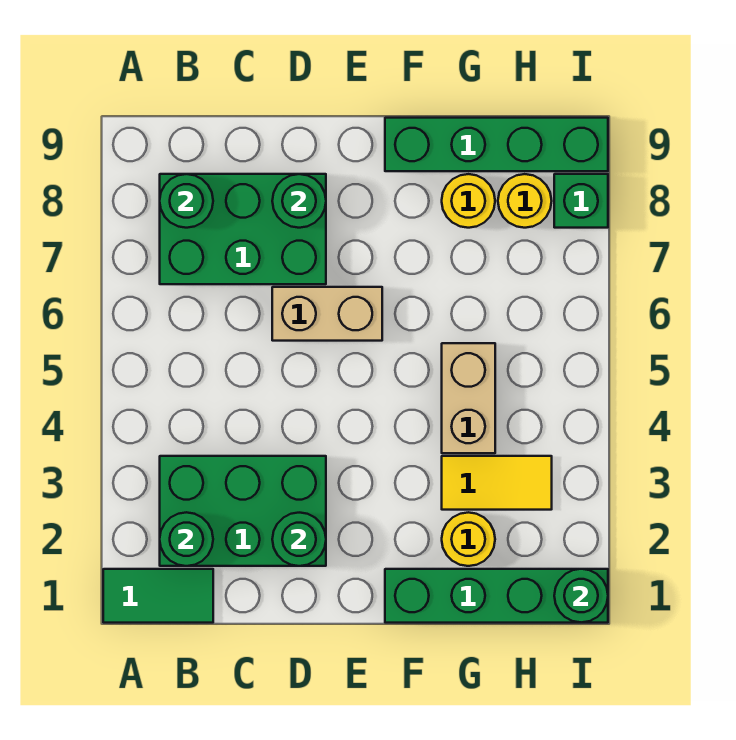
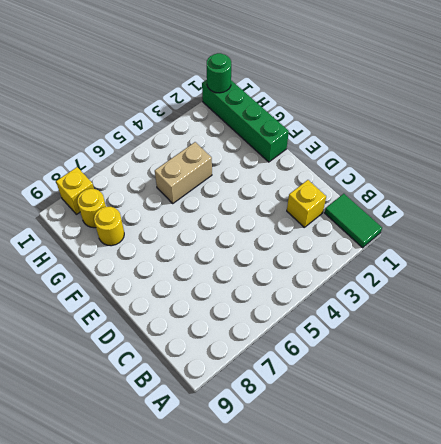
yellow 1x1 brick [287,180,326,227] -> green 2x3 brick [160,456,326,566]
yellow 1x1 brick [56,167,94,214] -> green 1x1 brick [554,174,608,228]
none -> green 2x3 brick [160,174,326,284]
none -> tan 1x2 brick [272,287,382,341]
none -> green 1x4 brick [385,118,608,171]

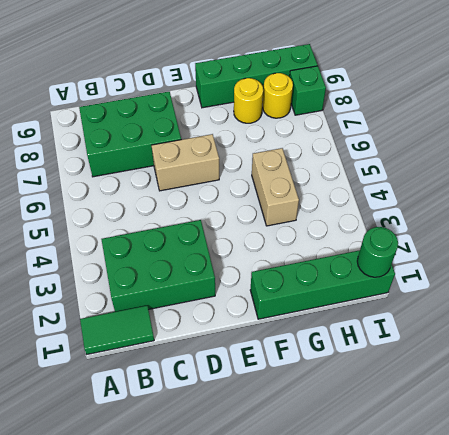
none -> yellow 1x1 round brick [442,512,495,566]
none -> yellow 1x2 tile [442,456,552,510]
none -> green 1x1 round brick [160,512,213,566]

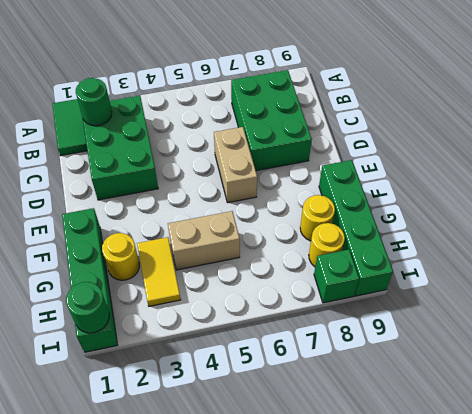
none -> green 1x1 round brick [160,174,213,228]
none -> green 1x1 round brick [272,513,326,566]
none -> green 1x1 round brick [272,174,326,228]

